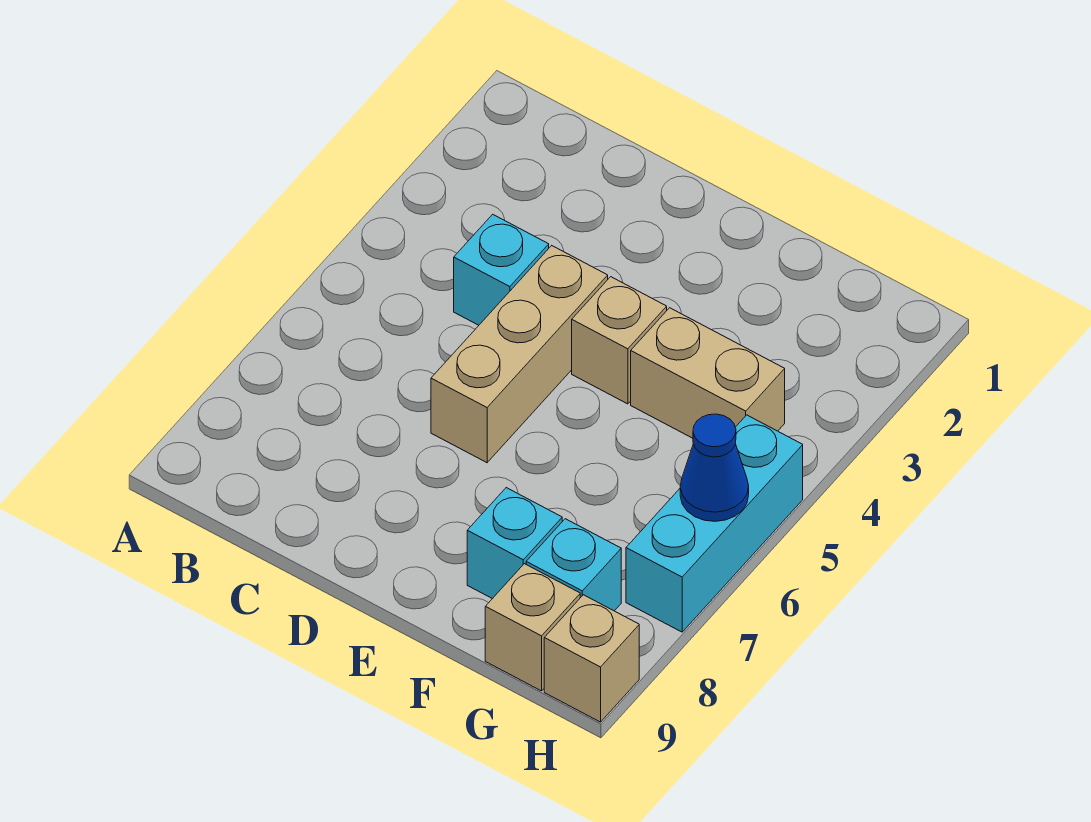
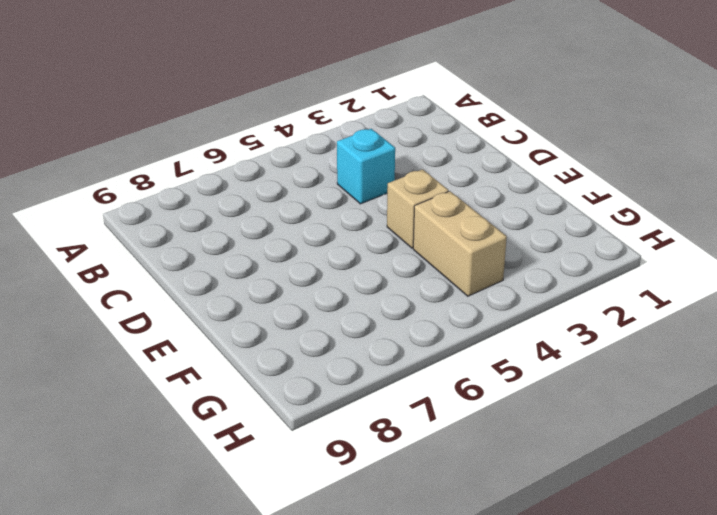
none -> tan 1x3 brick [431,246,608,463]
none -> cyan 1x1 brick [467,488,562,599]

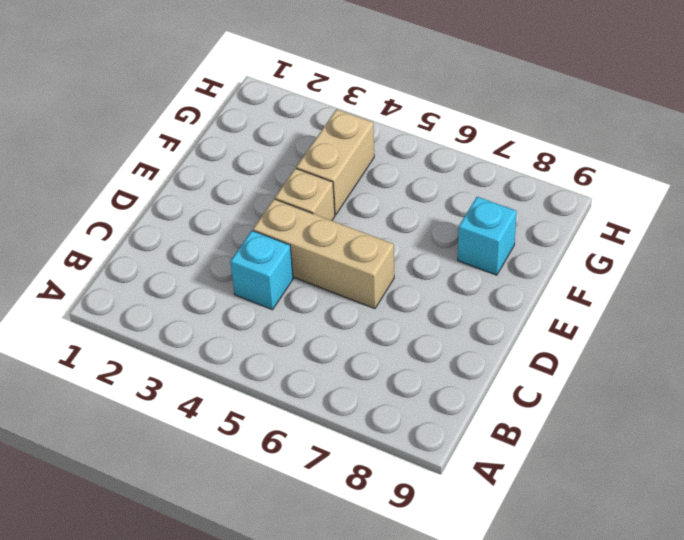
none -> cyan 1x1 brick [526,519,621,611]
none -> tan 1x1 brick [485,564,580,691]

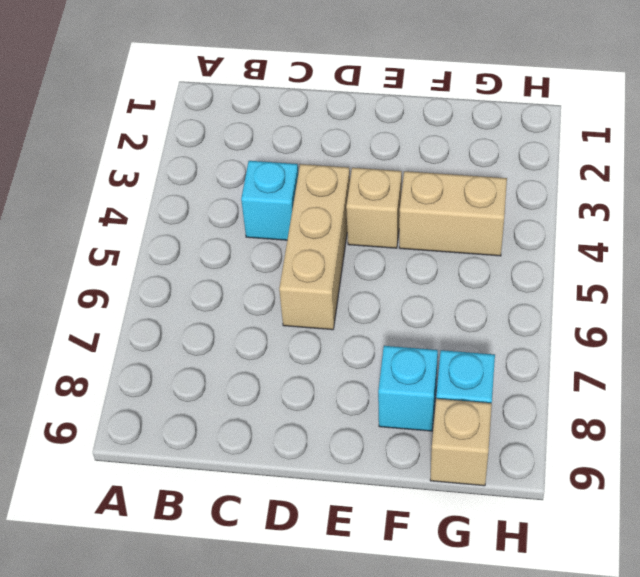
none -> cyan 1x3 brick [626,415,803,632]
none -> tan 1x1 brick [544,595,639,722]

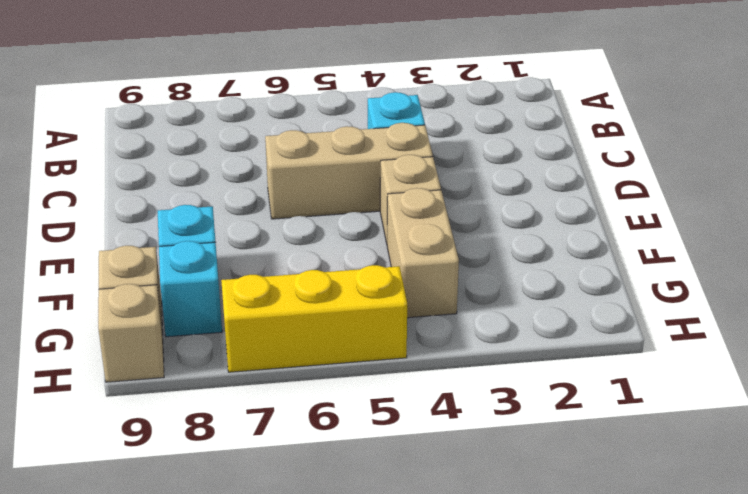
yellow 1x3 brick [221,265,407,372] -> cyan 1x3 brick [626,415,803,632]
none -> blue 1x1 cone [680,414,749,521]

